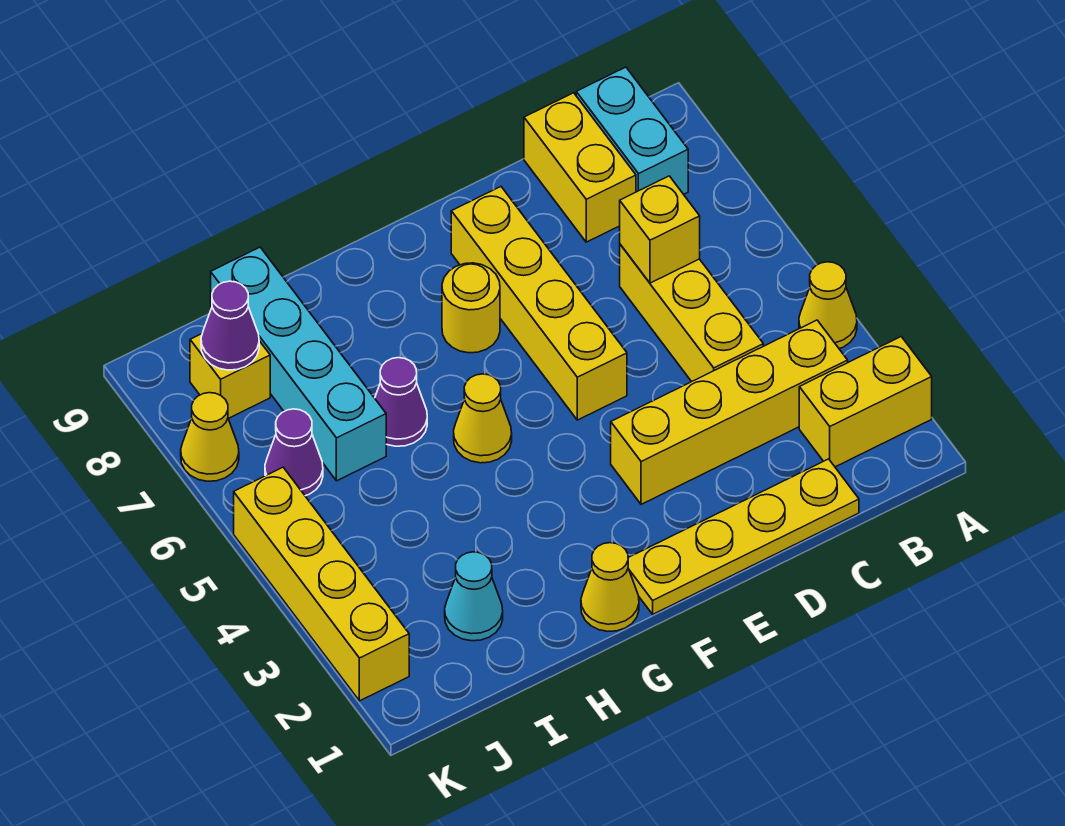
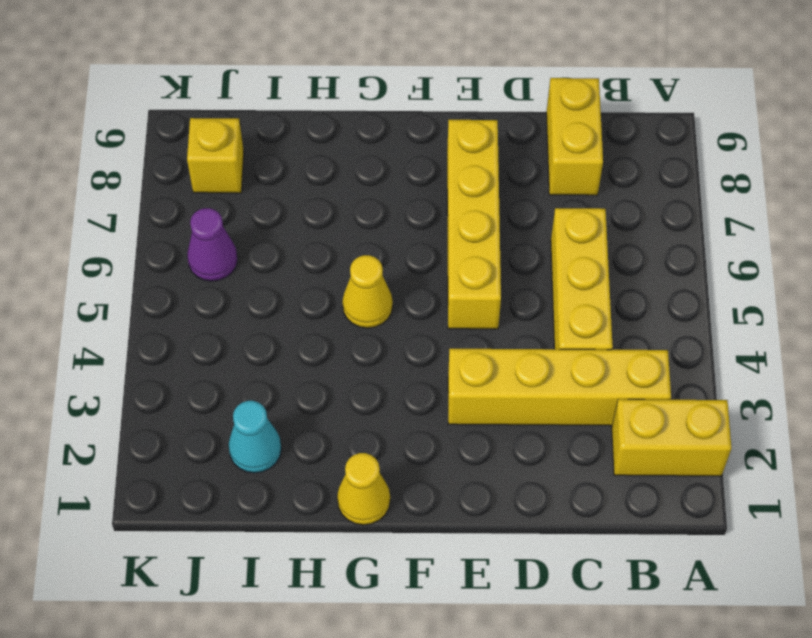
none -> yellow 1x1 cone [799,262,857,349]
none -> cyan 1x2 brick [576,67,688,194]
none -> yellow 1x4 plate [628,459,859,614]

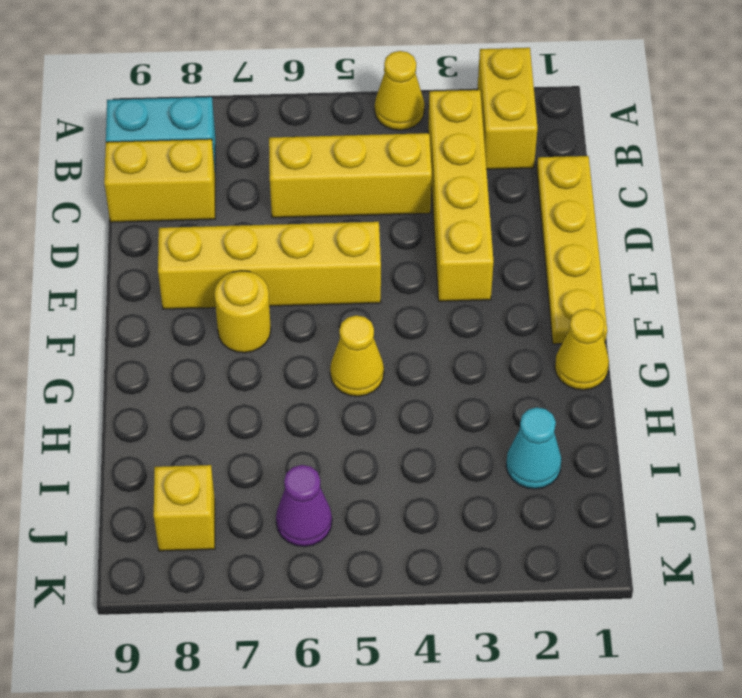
none -> purple 1x1 cone [375,358,427,446]
none -> cyan 1x4 brick [211,247,386,481]
none -> yellow 1x4 brick [234,467,409,701]

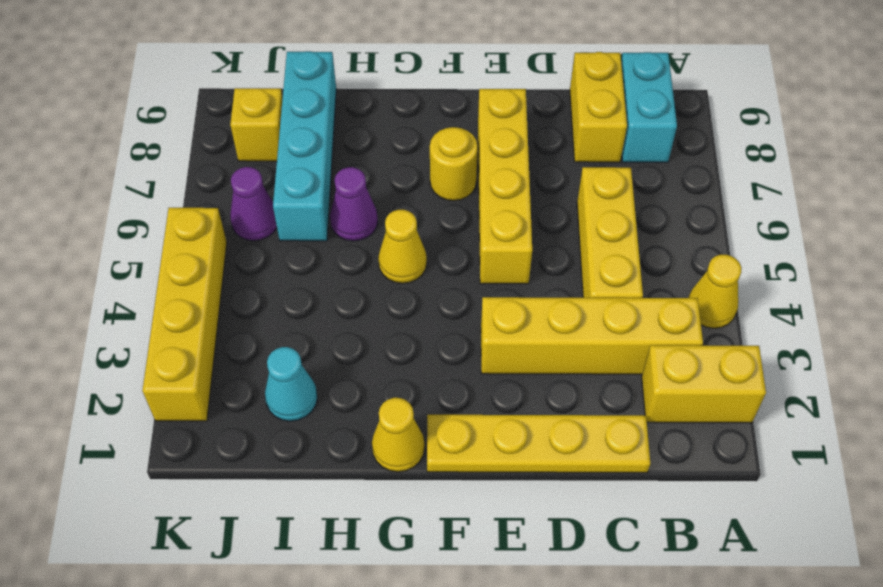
none -> yellow 1x1 cone [181,393,239,481]
none -> yellow 1x1 brick [620,176,700,283]
none -> purple 1x1 cone [201,281,259,370]

